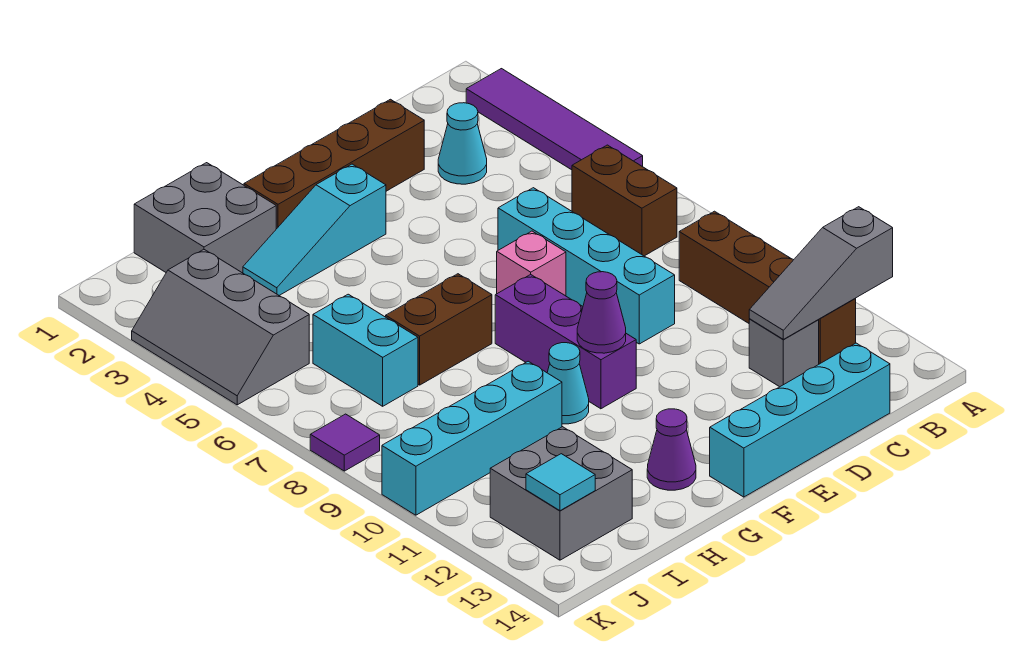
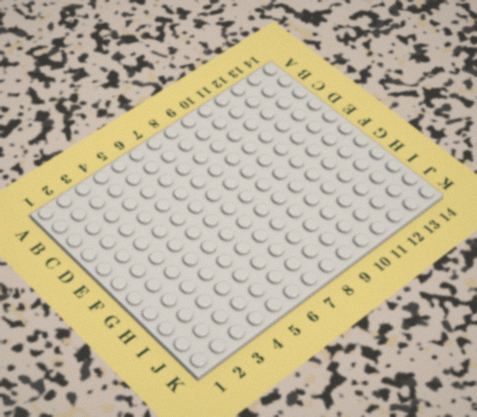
none -> purple 1x4 tile [466,69,643,170]
none -> brown 1x2 brick [572,145,677,256]
none -> brown 1x4 brick [679,211,856,364]

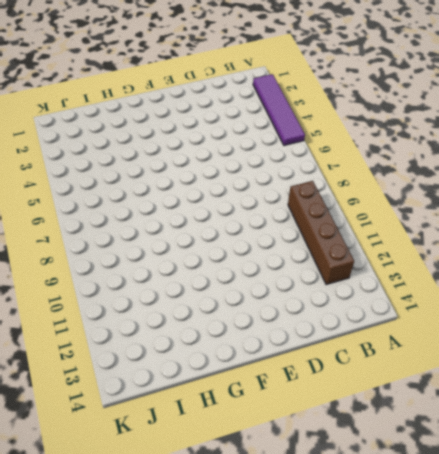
none -> brown 1x2 brick [572,145,677,256]
none -> cyan 1x1 cone [438,103,487,184]
none -> grey 1x1 brick [749,319,819,387]

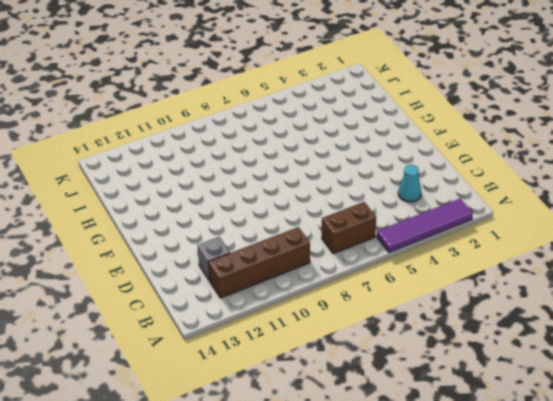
none -> cyan 1x4 brick [710,343,890,497]
none -> brown 1x4 brick [244,99,424,229]
none -> cyan 1x4 brick [498,188,675,344]

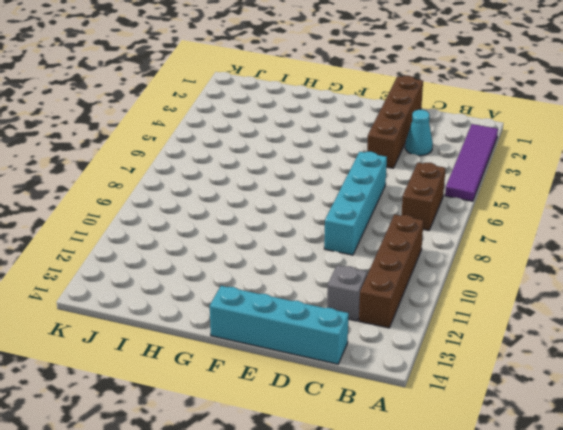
brown 1x4 brick [367,76,423,168] -> brown 1x4 brick turned to [244,99,424,229]
none -> pink 1x1 brick [497,231,566,296]
none -> cyan 1x3 slope [243,164,386,295]
none -> purple 1x3 brick [495,275,636,409]

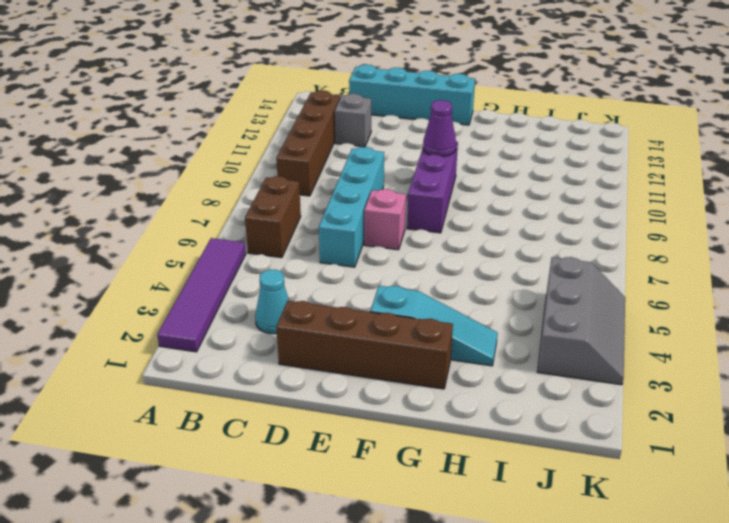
none -> brown 1x2 brick [386,274,492,385]
none -> cyan 1x1 cone [547,343,589,424]
none -> purple 1x1 cone [647,409,696,490]

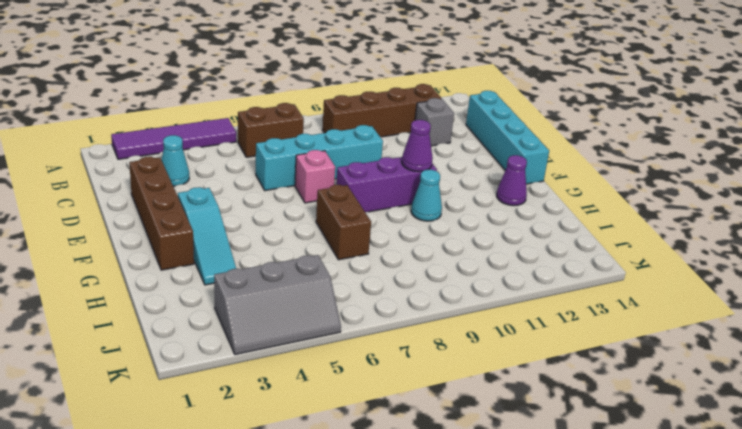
none -> grey 2x2 brick [134,163,276,273]
none -> cyan 1x4 brick [382,361,562,515]
none -> cyan 1x2 brick [313,294,418,406]

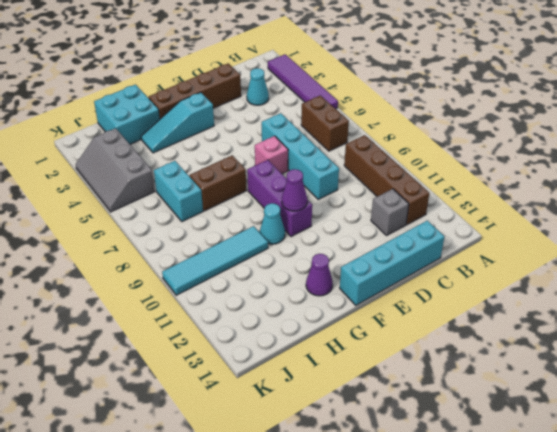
cyan 2x2 brick [94,85,160,144] -> grey 2x2 brick [134,163,276,273]
cyan 1x4 tile [162,226,268,295] -> cyan 1x4 brick [382,361,562,515]
none -> grey 2x2 brick [490,427,632,560]
none -> purple 1x1 tile [310,414,380,471]
none -> grey 1x3 slope [749,207,893,339]

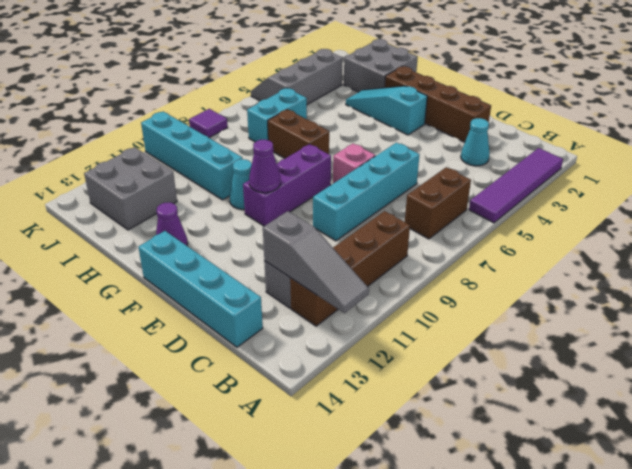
grey 1x3 slope [263,211,369,313] -> grey 1x3 slope turned to [749,207,893,339]
none -> cyan 1x1 tile [526,454,595,511]

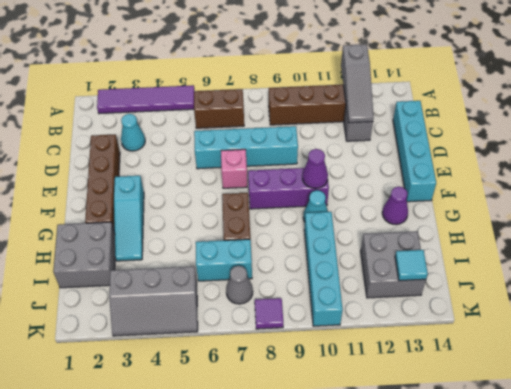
grey 1x1 cone [226,266,253,304] -> none

